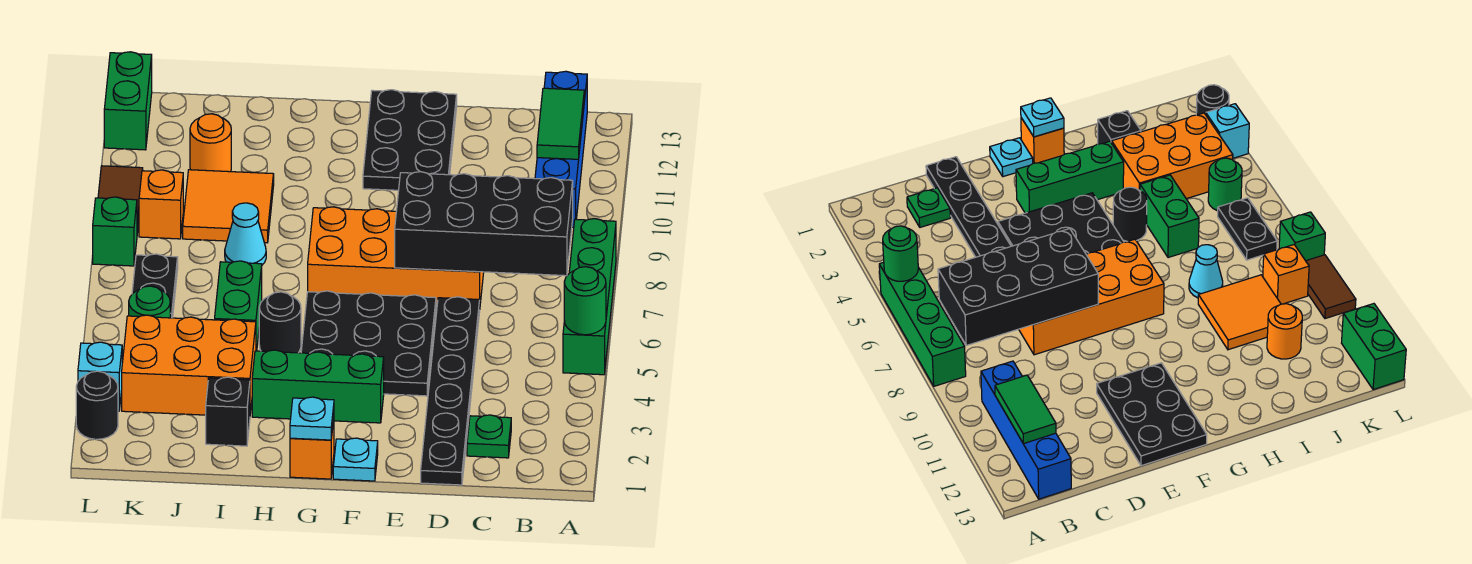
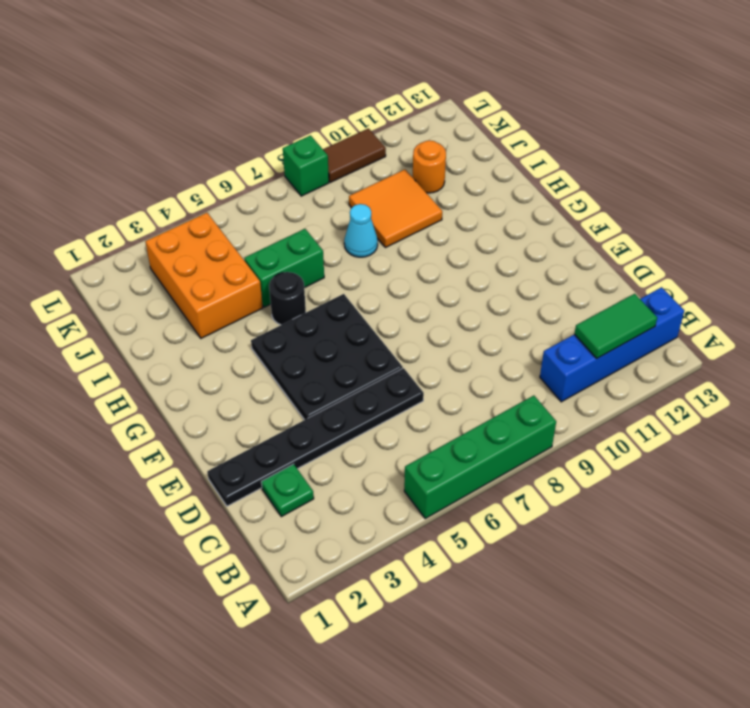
none -> orange 2x4 brick [308,207,484,309]
none -> black 2x3 plate [363,90,457,190]
none -> cyan 1x1 plate [333,438,378,481]

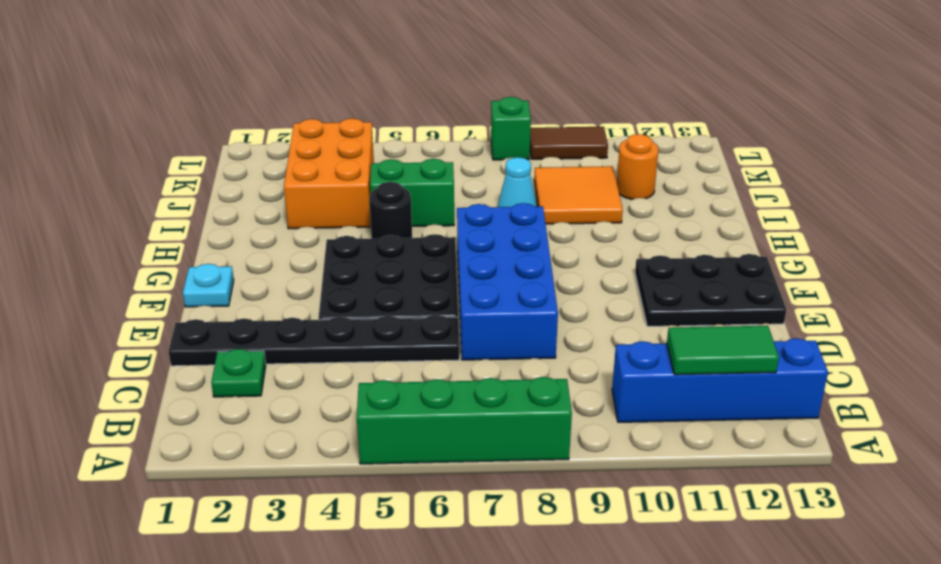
blue 2x4 brick [457,203,558,360] -> orange 2x4 brick [308,207,484,309]
none -> green 1x3 brick [252,350,384,423]
none -> orange 1x1 brick [290,419,334,479]
none -> black 1x1 brick [206,377,250,446]

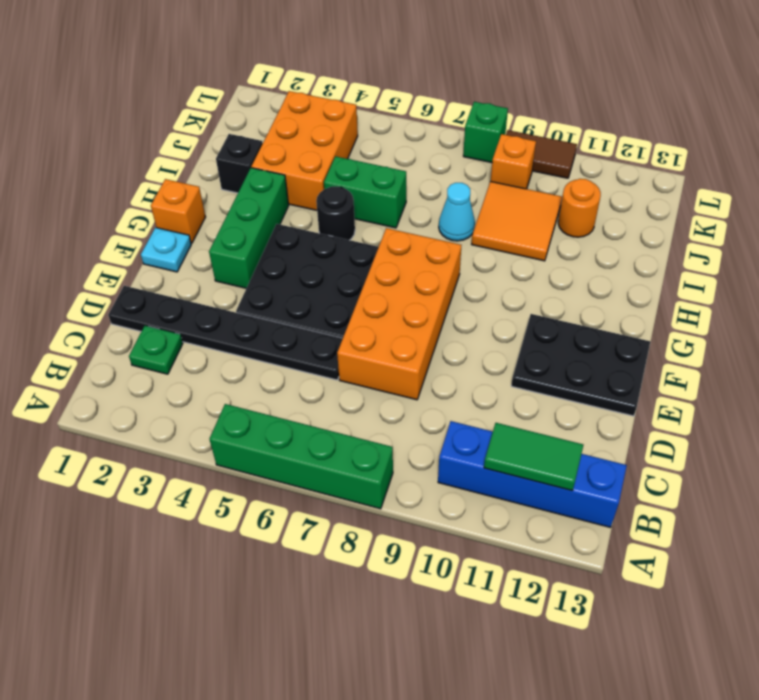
none -> green 1x1 round brick [129,286,170,318]
none -> black 1x2 plate [132,254,178,318]
none -> black 1x1 round brick [76,371,118,439]

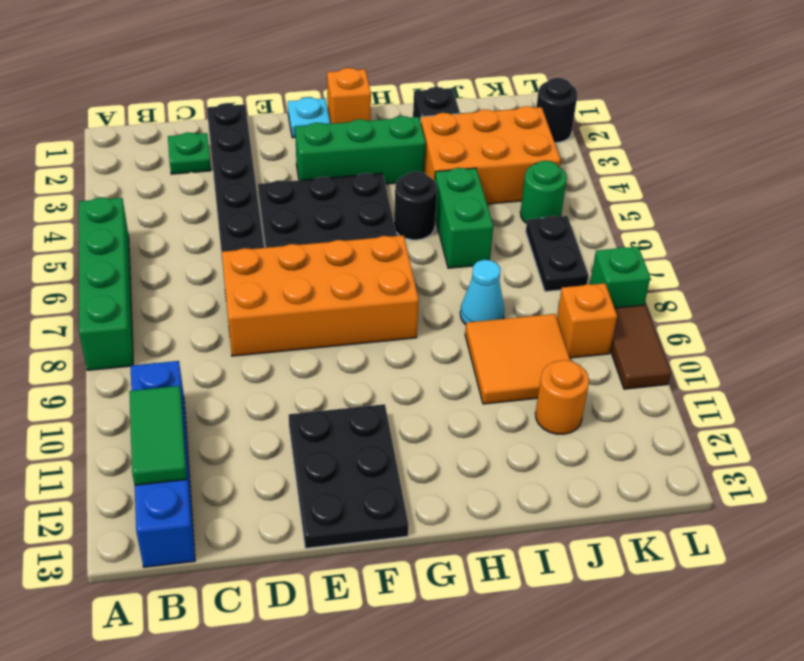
none -> cyan 1x1 brick [78,342,122,411]
none -> green 1x2 brick [104,52,152,150]
none -> green 1x1 round brick [564,267,606,335]

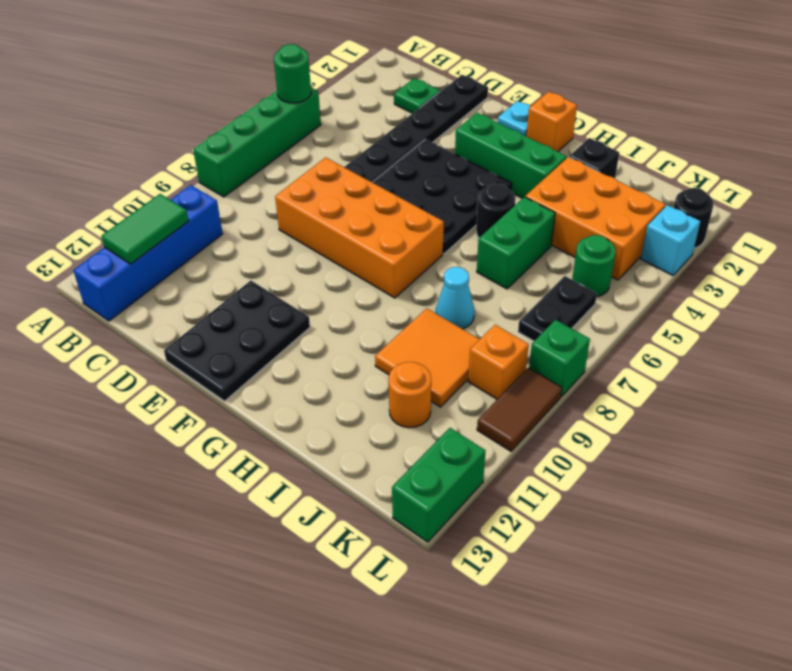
none -> black 2x4 brick [395,172,573,276]
none -> cyan 1x1 plate [290,397,334,440]

